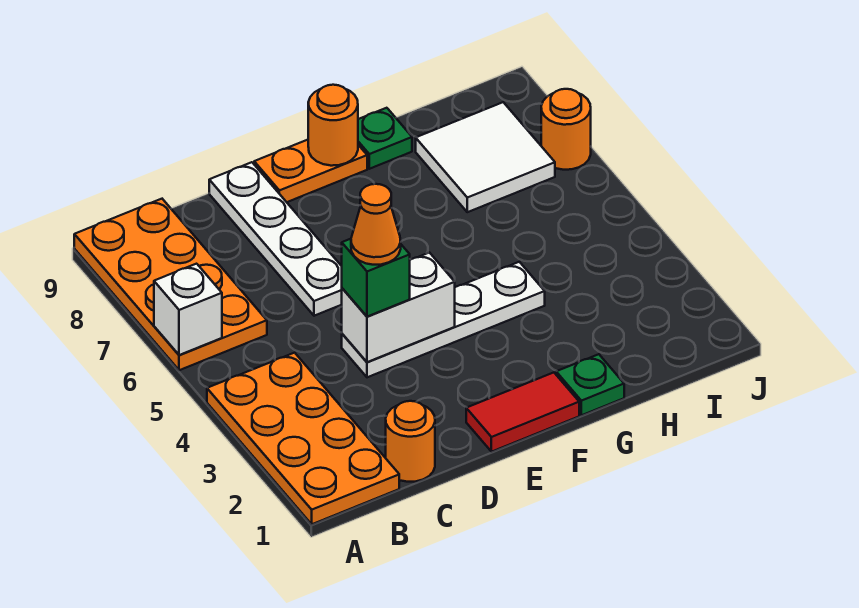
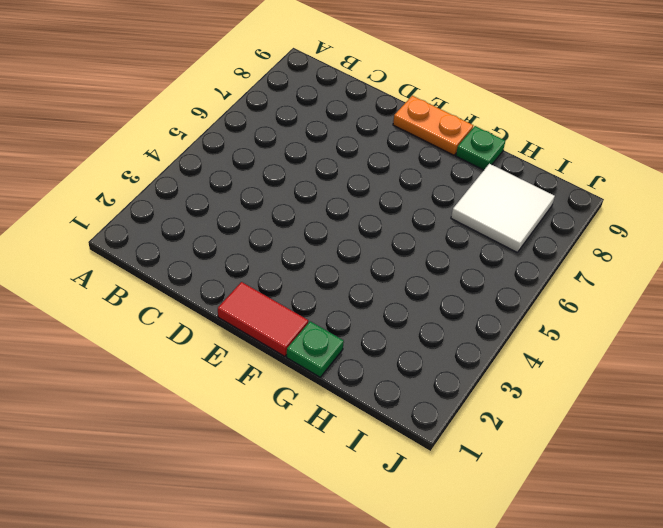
none -> orange 2x4 plate [207,353,399,524]
none -> orange 2x4 plate [74,199,267,370]
none -> orange 1x1 round brick [386,401,435,482]

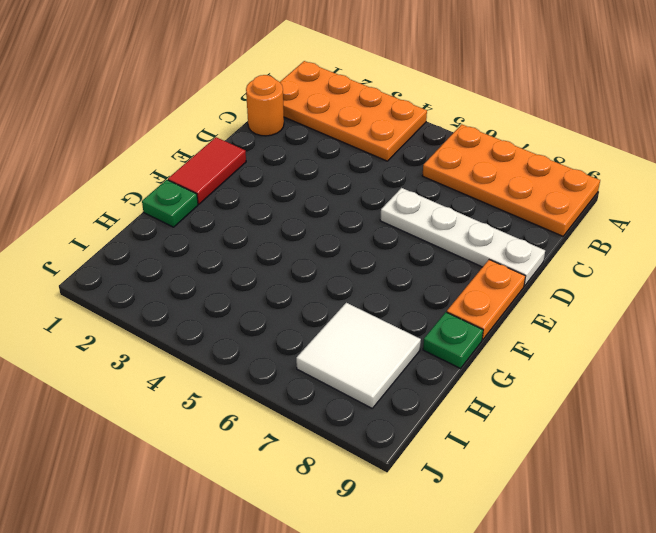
none -> white 1x4 plate [342,262,545,377]
none -> orange 1x1 round brick [541,89,591,170]
none -> white 1x1 brick [154,264,222,355]

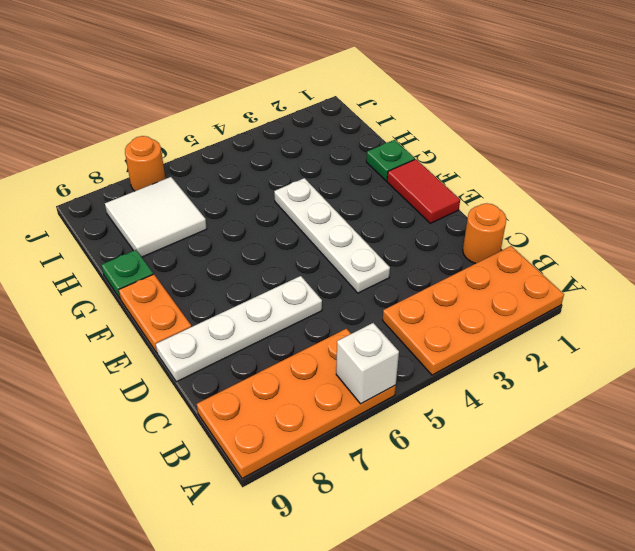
none -> white 1x2 brick [342,253,455,362]
none -> orange 1x1 round brick [308,85,358,166]
none -> green 1x1 brick [342,239,410,317]

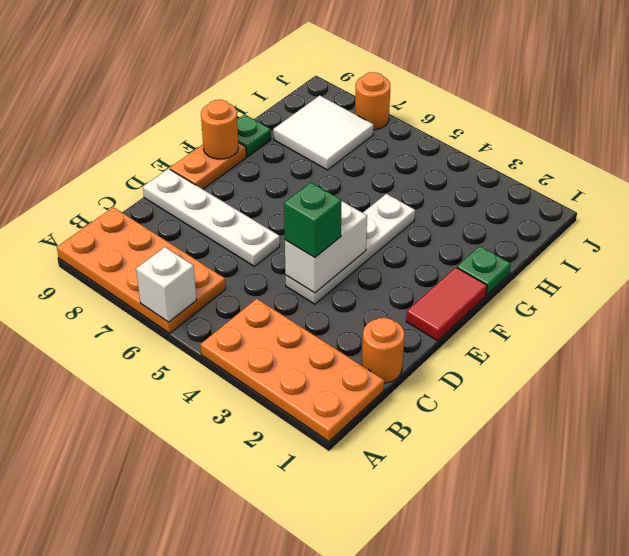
none -> orange 1x1 cone [351,184,401,265]

